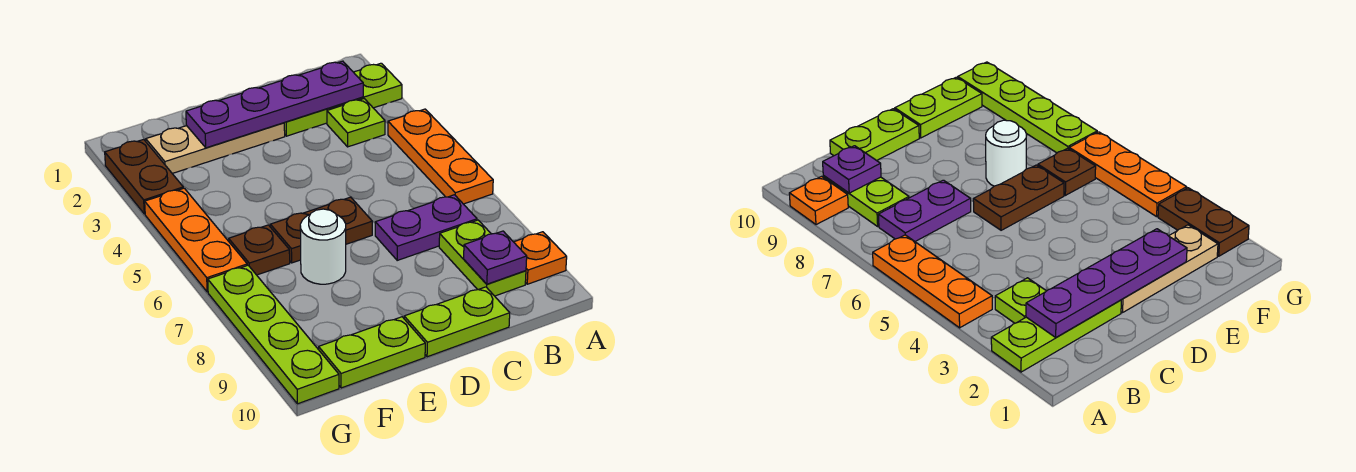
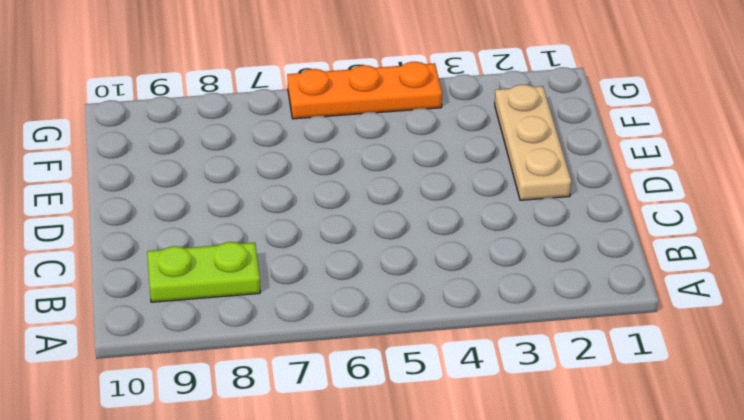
none -> lime 1x3 plate [284,63,402,136]
none -> orange 1x3 plate [388,109,493,204]
none -> orange 1x1 plate [514,232,567,284]

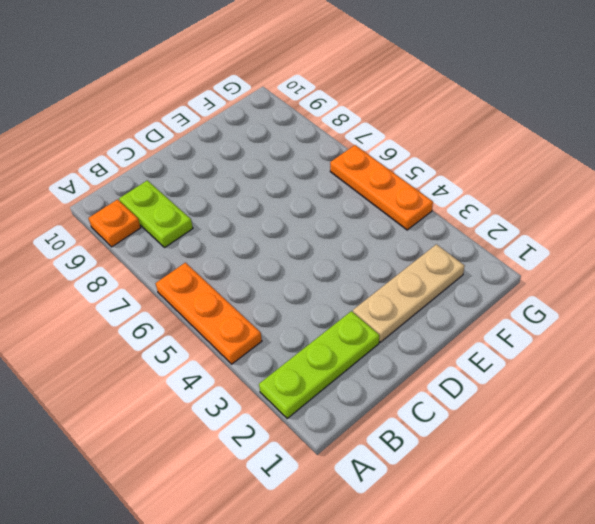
none -> lime 1x1 plate [327,99,385,147]
none -> purple 1x2 plate [375,195,477,260]
none -> lime 1x2 plate [404,287,510,357]

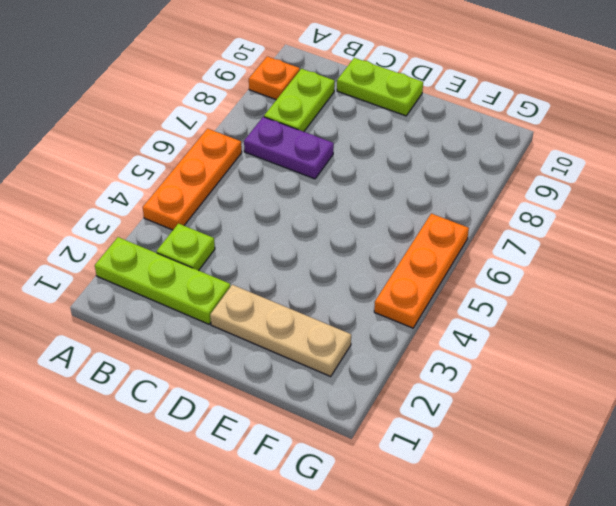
none -> brown 1x2 plate [270,197,372,263]
none -> white 1x1 round brick [300,209,346,284]
none -> lime 1x2 plate [319,317,425,388]

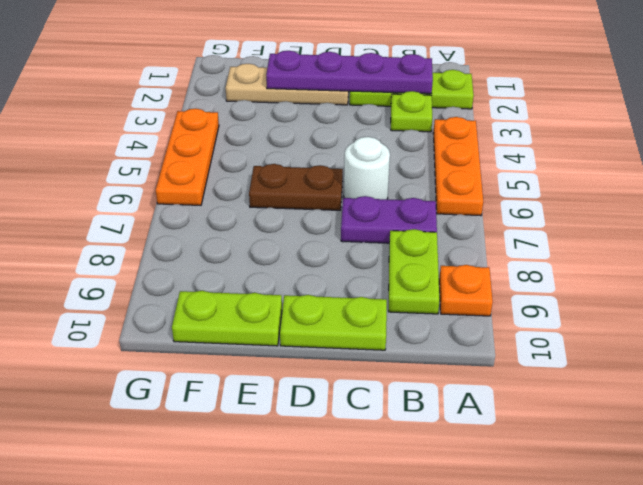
white 1x1 round brick [344,137,390,199] -> white 1x1 round brick moved to [300,209,346,284]
none -> brown 1x1 plate [229,225,290,275]
none -> brown 1x2 plate [105,139,183,214]
none -> lime 1x4 plate [208,265,339,404]

